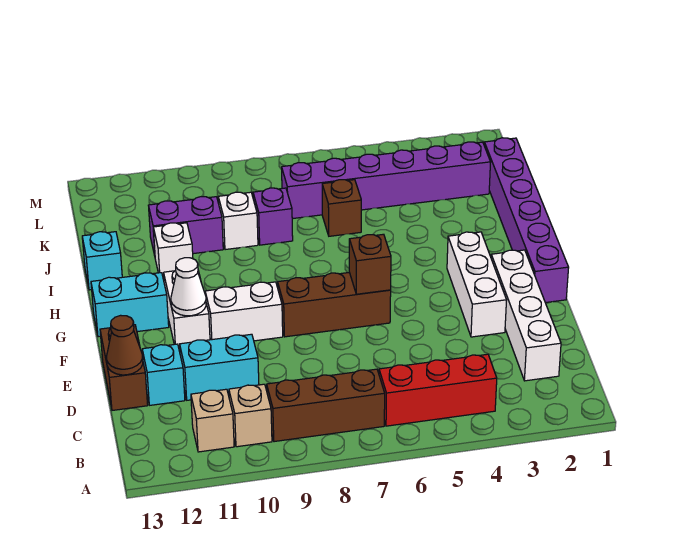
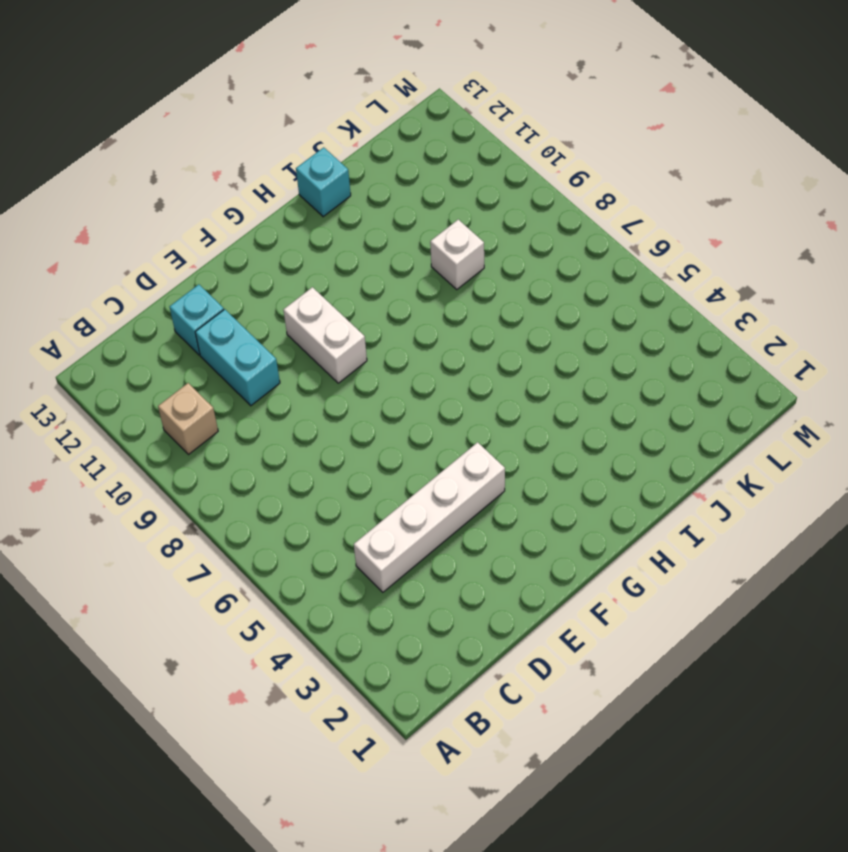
white 1x4 brick [354,442,505,592] -> white 1x4 brick moved to [491,250,561,381]
none -> red 1x3 brick [379,354,497,426]
none -> brown 1x3 brick [267,369,385,442]
none -> tan 1x1 brick [191,389,234,452]

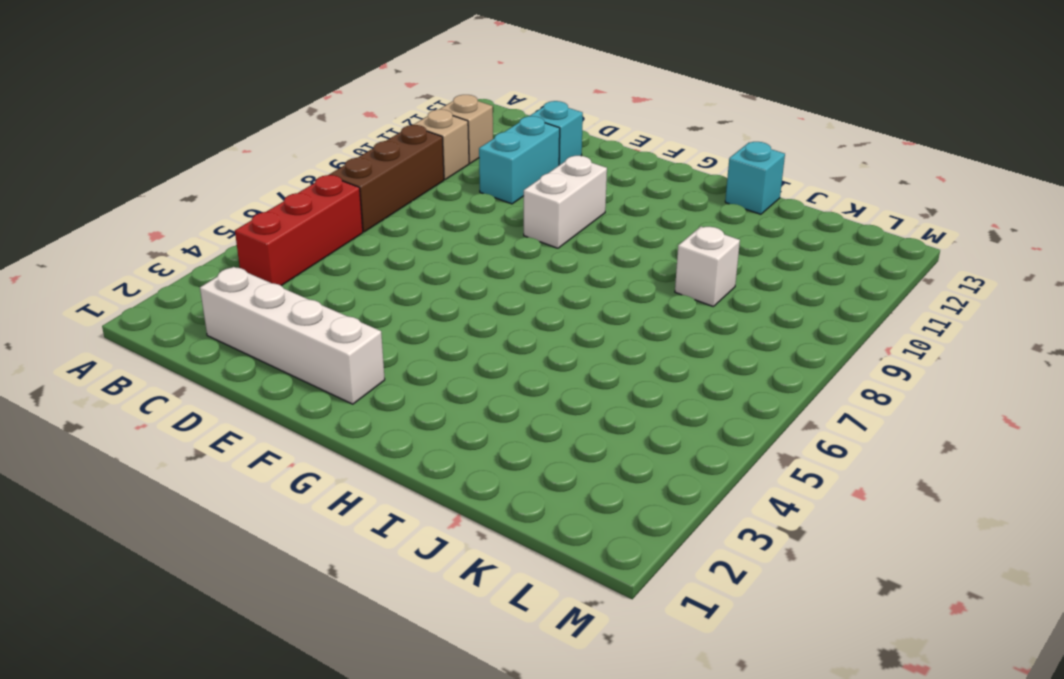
none -> brown 1x2 brick [100,325,148,410]
none -> white 1x3 brick [447,232,507,337]
none -> purple 1x6 brick [484,138,569,303]

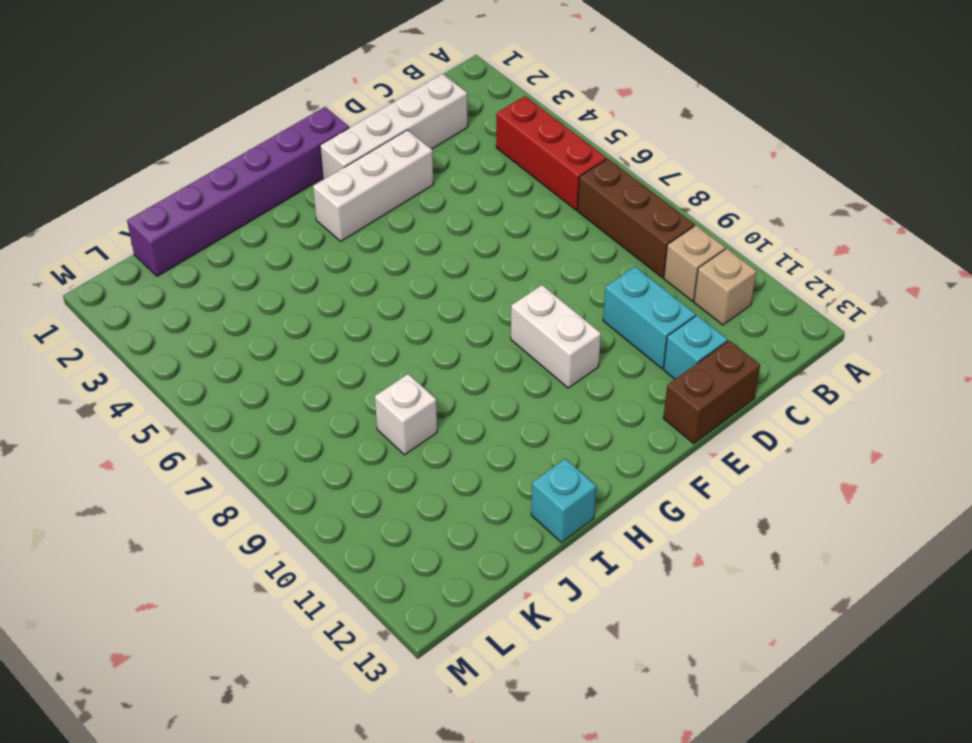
none -> brown 1x3 brick [278,272,391,337]
none -> white 1x2 brick [164,270,210,351]
none -> cyan 1x2 brick [91,273,169,337]

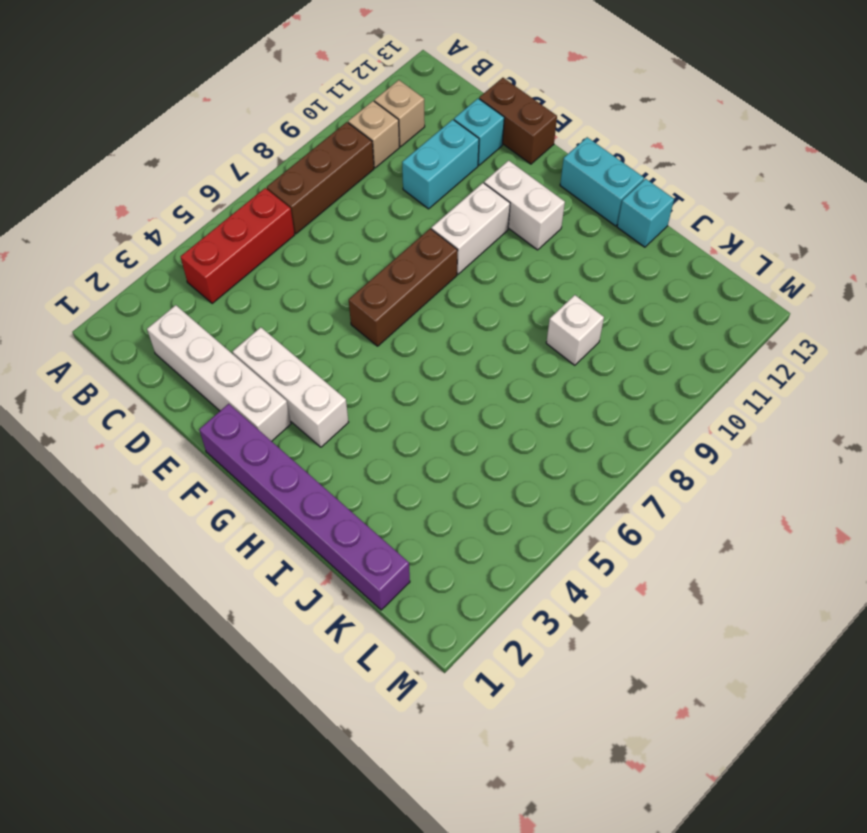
cyan 1x2 brick [560,137,644,226] -> cyan 1x2 brick turned to [91,273,169,337]
none -> white 1x1 brick [153,223,193,280]
none -> brown 1x1 brick [322,180,361,236]
none -> purple 1x1 brick [253,188,293,245]

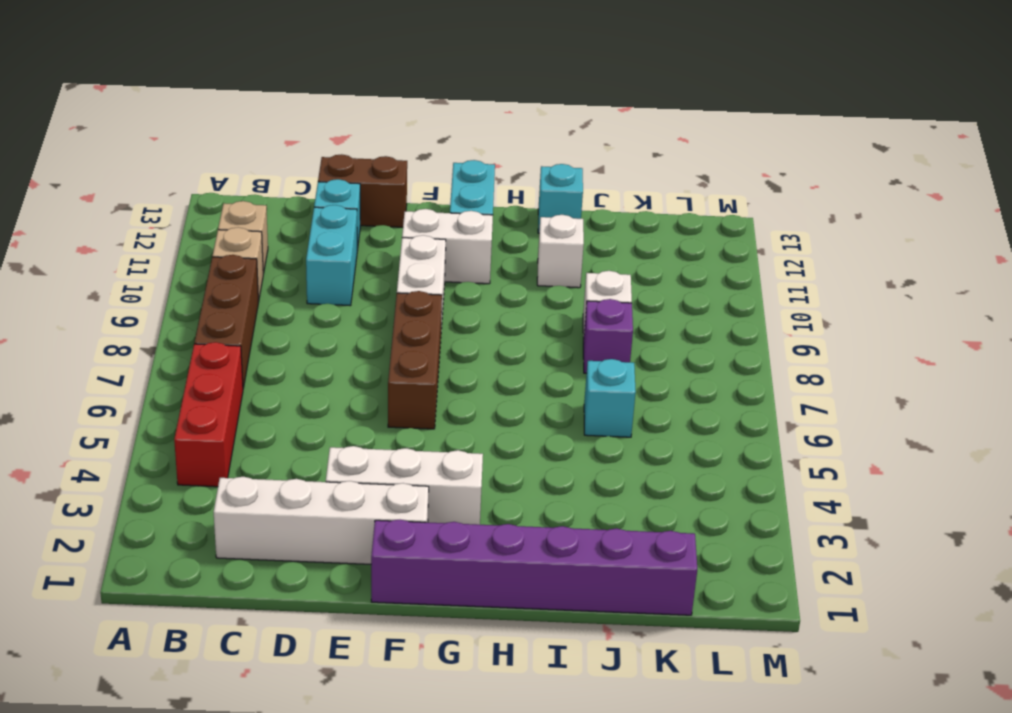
cyan 1x1 brick [584,359,636,437] -> brown 1x1 brick [322,180,361,236]
none -> purple 1x2 brick [148,197,223,256]
none -> purple 1x6 brick [282,142,491,219]
none -> brown 1x1 cone [107,315,143,375]

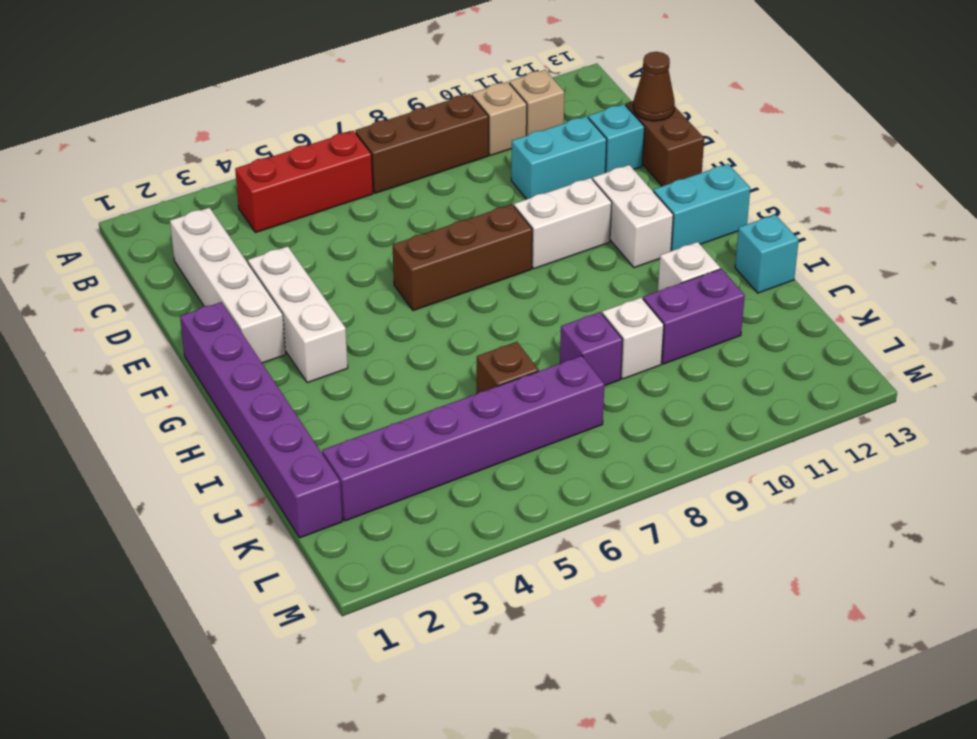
none -> brown 1x1 brick [349,234,391,294]
none -> white 1x1 cone [171,258,206,316]

